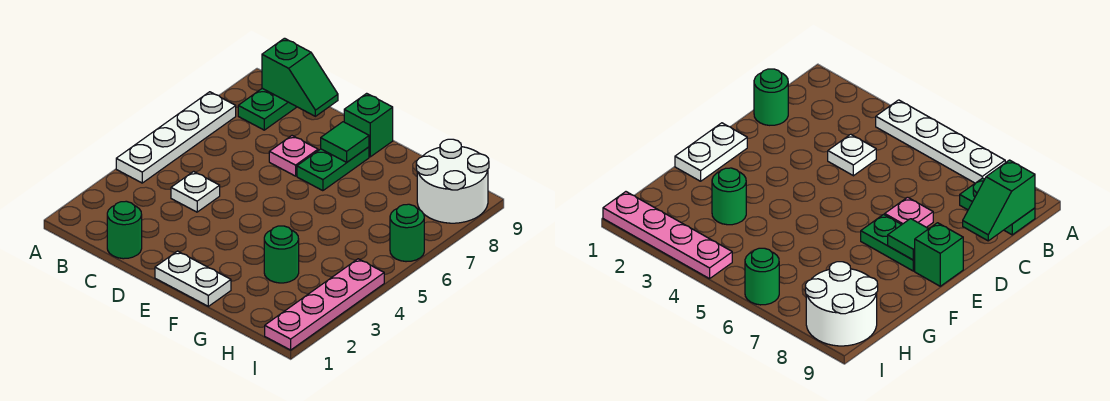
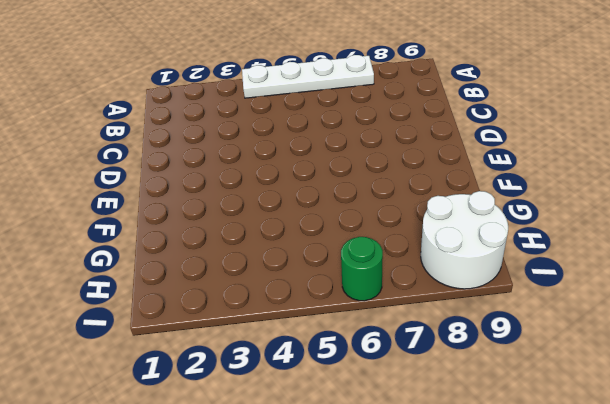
none -> green 1x2 plate [238,88,296,130]
none -> green 1x1 round brick [107,201,142,259]
none -> white 1x1 plate [171,171,220,212]

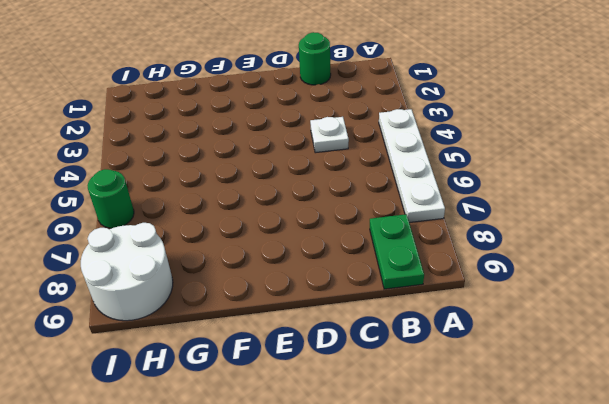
none -> pink 1x1 plate [269,136,318,176]
none -> white 1x2 plate [155,251,231,306]
none -> green 1x2 plate [297,147,369,191]

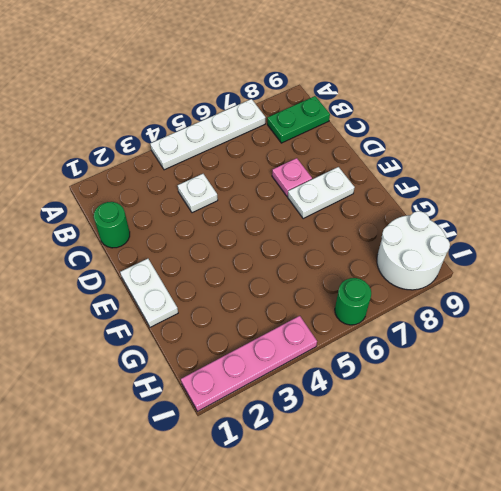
white 1x2 plate [288,167,355,219] -> green 1x2 plate [297,147,369,191]
none -> green 1x1 brick [344,93,393,157]
none -> green 1x1 round brick [264,226,299,283]
none -> green 1x2 slope [262,38,338,116]

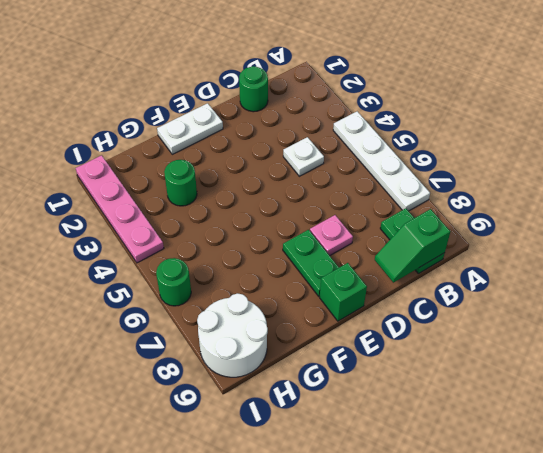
none -> green 1x1 tile [321,122,369,162]

